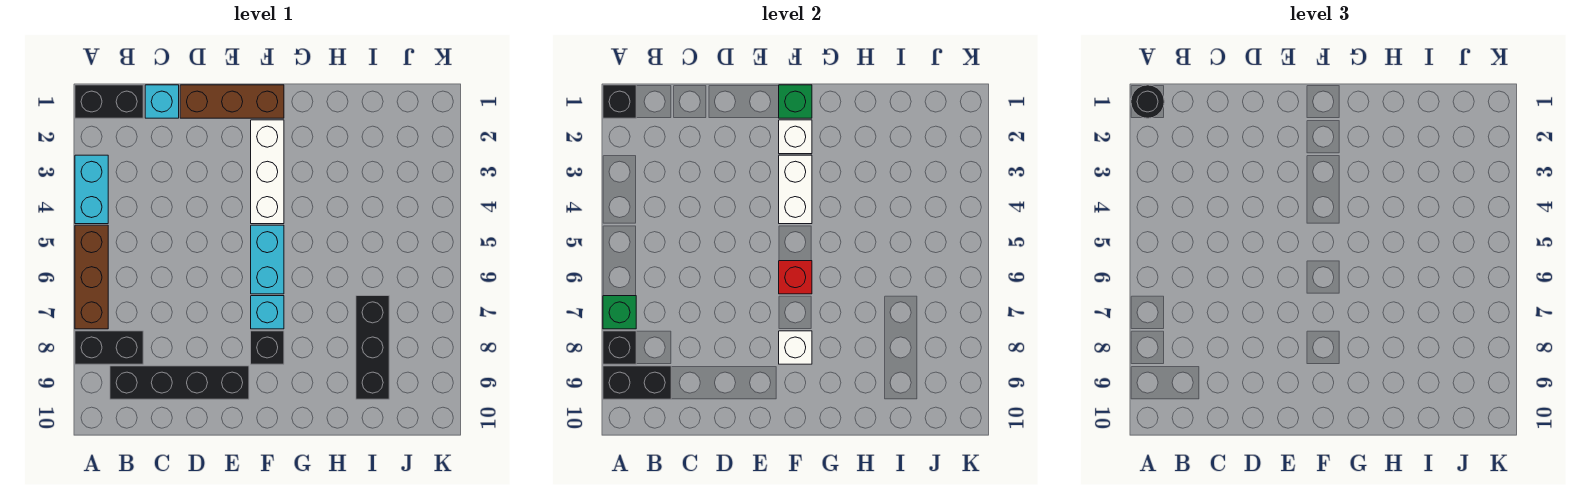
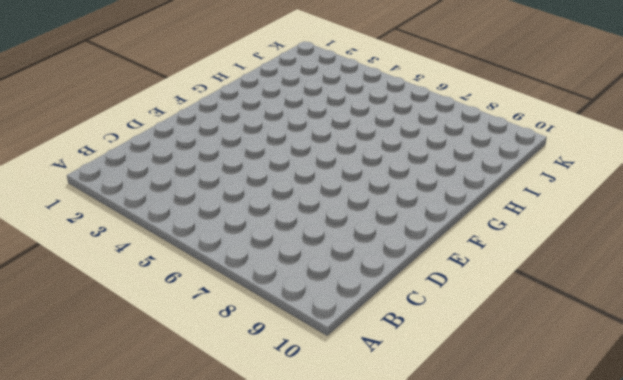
none -> black 1x2 brick [75,85,143,118]
none -> cyan 1x2 brick [75,155,108,224]
none -> brown 1x3 brick [75,225,108,329]

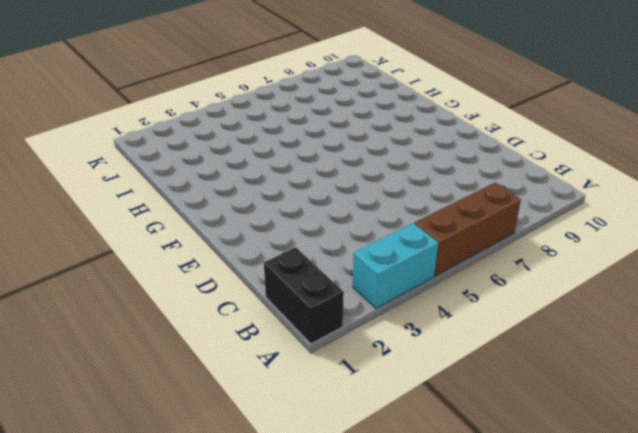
none -> black 1x2 brick [75,331,143,364]
none -> black 1x4 brick [110,366,249,399]
none -> cyan 1x1 brick [145,85,179,118]

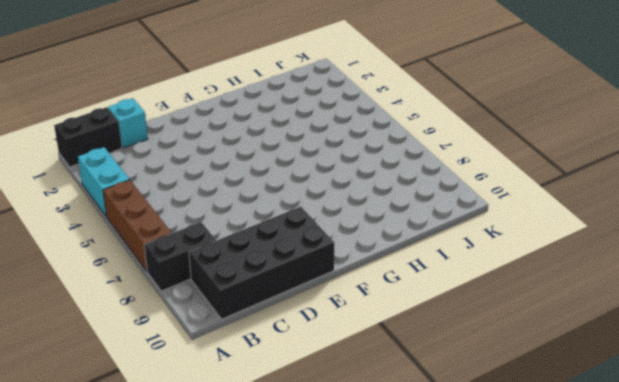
black 2x4 brick [189,207,334,319] -> black 1x4 brick [110,366,249,399]
none -> brown 1x3 brick [180,85,284,118]
none -> white 1x3 brick [251,120,284,224]
none -> cyan 1x2 brick [251,225,284,294]

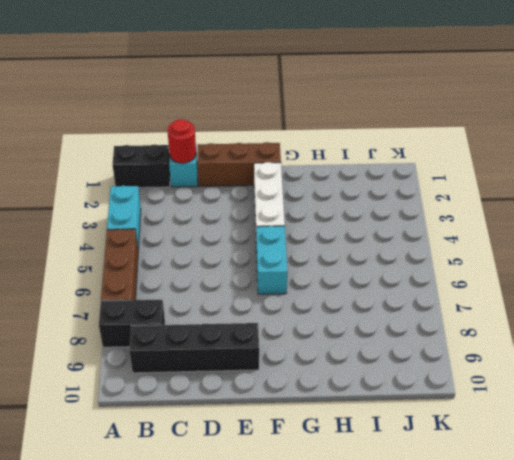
red 1x1 round brick [167,119,196,163] -> none
none -> cyan 1x1 brick [251,296,284,329]
none -> black 1x1 brick [251,331,284,364]
none -> black 1x3 brick [356,296,389,399]

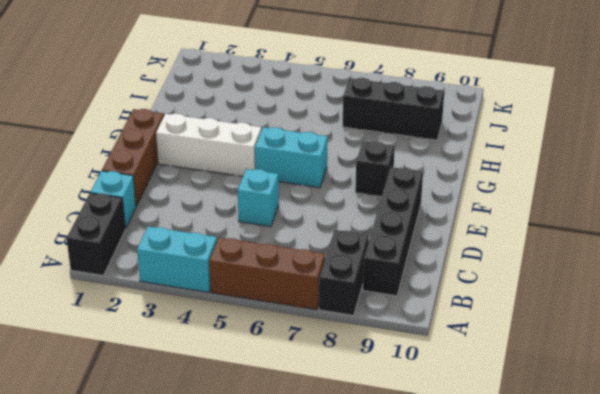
cyan 1x1 brick [238,169,279,227] -> cyan 1x1 brick moved to [251,296,284,329]
none -> black 1x1 brick [603,85,636,118]
none -> green 1x1 brick [603,296,636,329]
none -> black 1x1 brick [603,331,636,364]

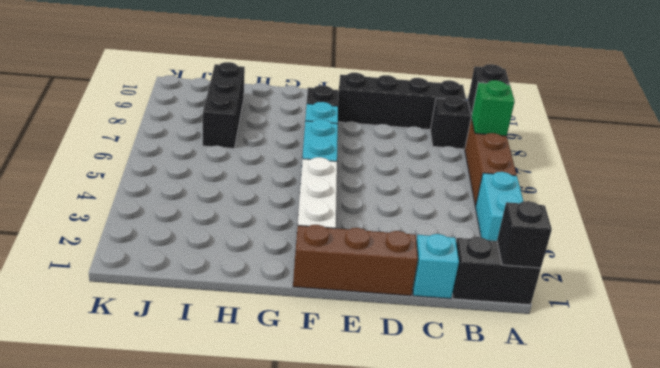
none -> black 1x2 brick [603,366,671,399]
none -> green 1x1 brick [779,85,812,118]
none -> white 1x1 brick [779,120,812,154]

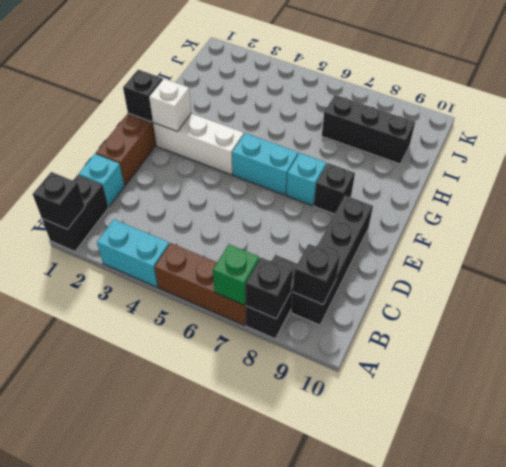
black 1x1 brick [293,244,340,304] -> black 1x2 brick [603,366,671,399]
black 1x1 brick [123,70,163,122] -> green 1x1 brick [779,85,812,118]
none -> white 1x2 brick [779,155,812,224]
none -> red 1x1 brick [779,261,812,294]
none -> white 1x1 brick [779,331,812,364]

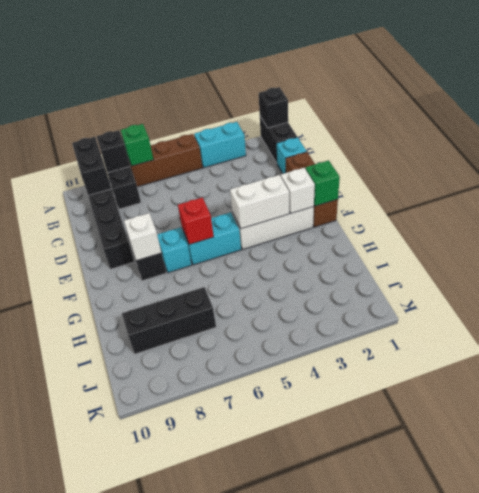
none -> black 1x1 round brick [1131,85,1164,118]

